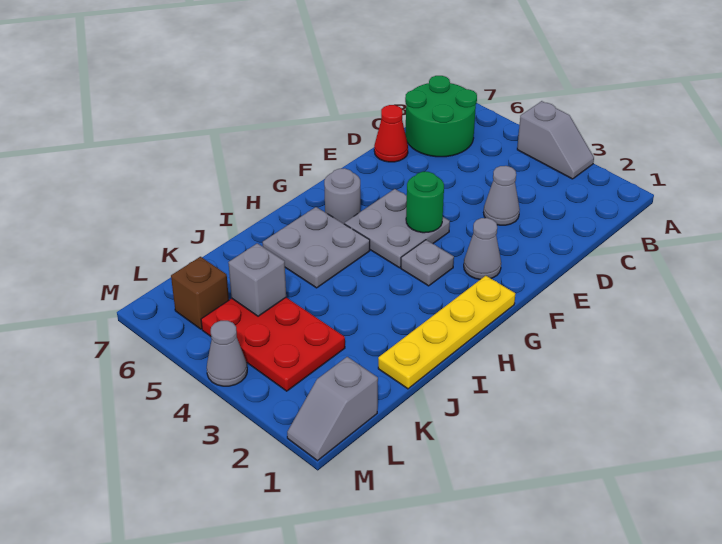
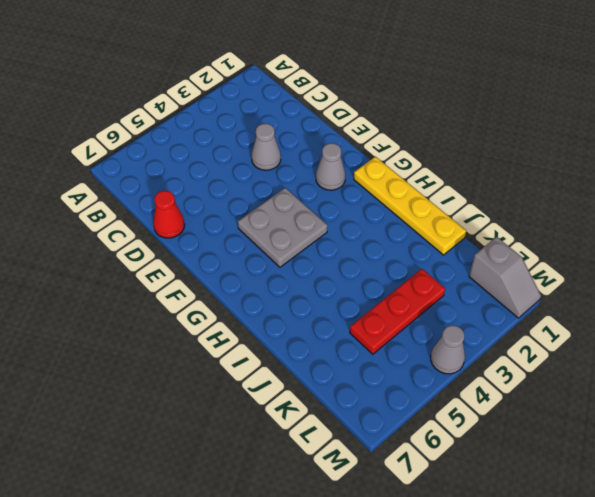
red 1x3 plate [350,269,445,354] -> red 2x3 plate [201,297,345,391]
none -> grey 1x2 slope [517,101,594,179]
none -> green 2x2 round brick [405,76,477,157]
none -> grey 1x1 plate [401,240,454,286]

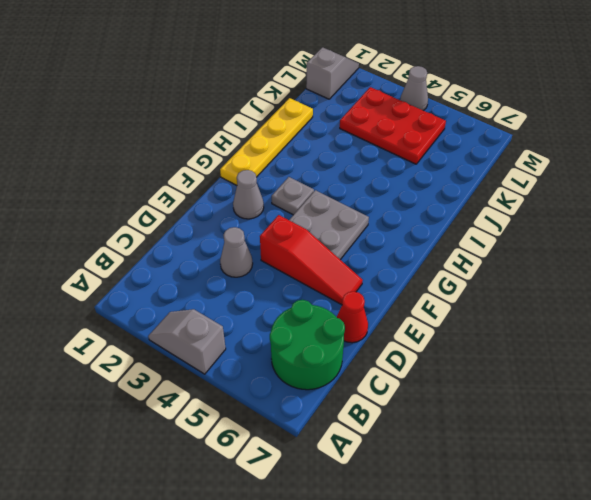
red 1x3 slope [260,215,363,305] -> none
none -> grey 1x1 round brick [324,168,360,224]
none -> grey 2x2 plate [263,207,370,288]
none -> brown 1x1 brick [171,257,229,329]

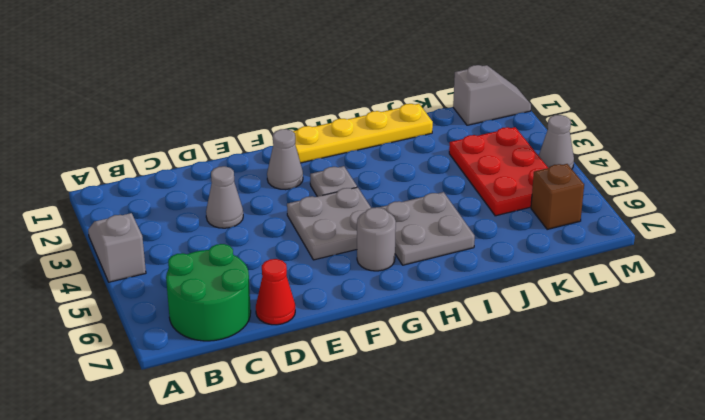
none -> green 1x1 round brick [406,172,444,233]
none -> grey 1x1 brick [228,243,286,316]

